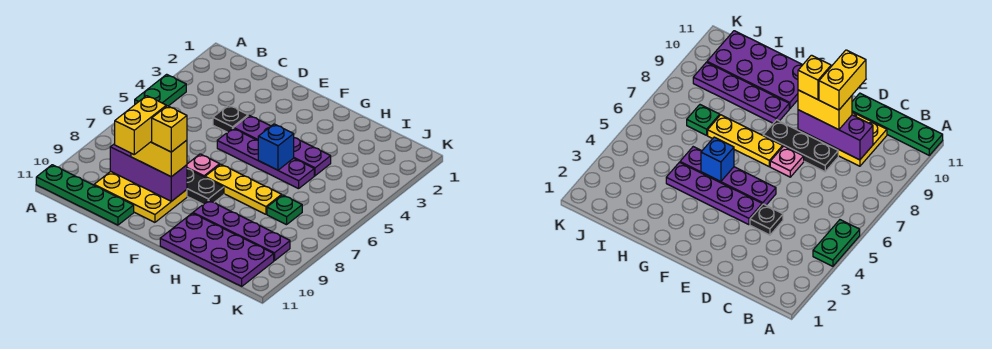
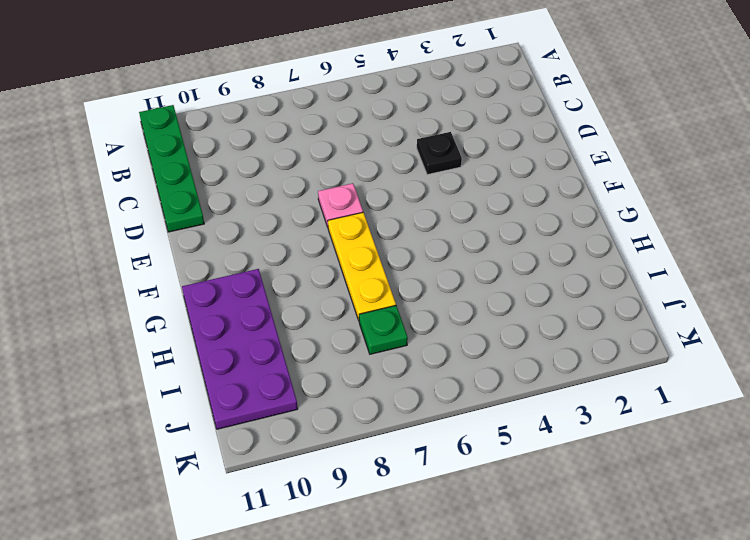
none -> green 1x2 plate [135,74,186,106]
none -> yellow 2x3 plate [94,171,187,222]
none -> black 1x3 plate [187,169,224,204]

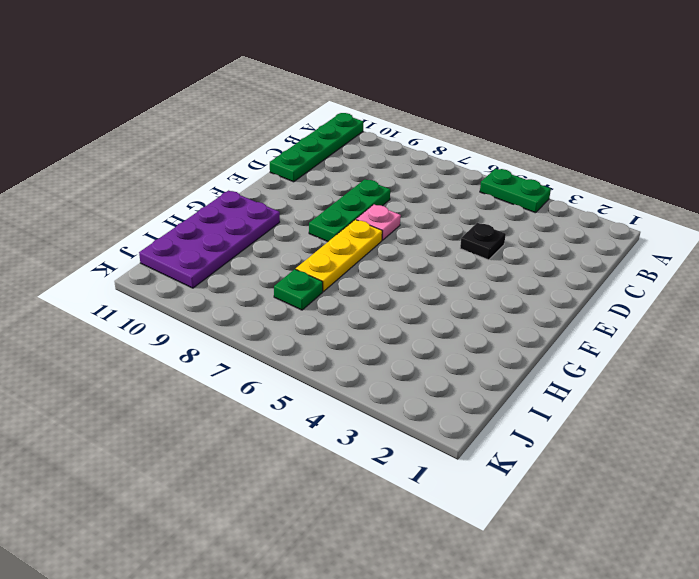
green 1x3 plate [309,179,390,241] -> black 1x3 plate [187,169,224,204]
none -> yellow 2x3 plate [94,171,187,222]
none -> purple 1x4 plate [234,115,331,176]
none -> purple 1x4 plate [217,128,314,189]

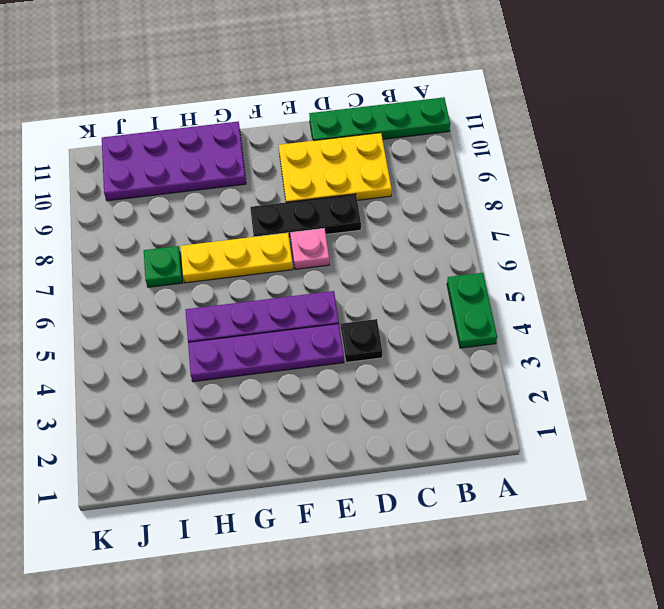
none -> purple 1x4 plate [193,200,290,261]
none -> purple 1x3 brick [110,144,187,201]
none -> blue 1x1 brick [258,124,294,170]

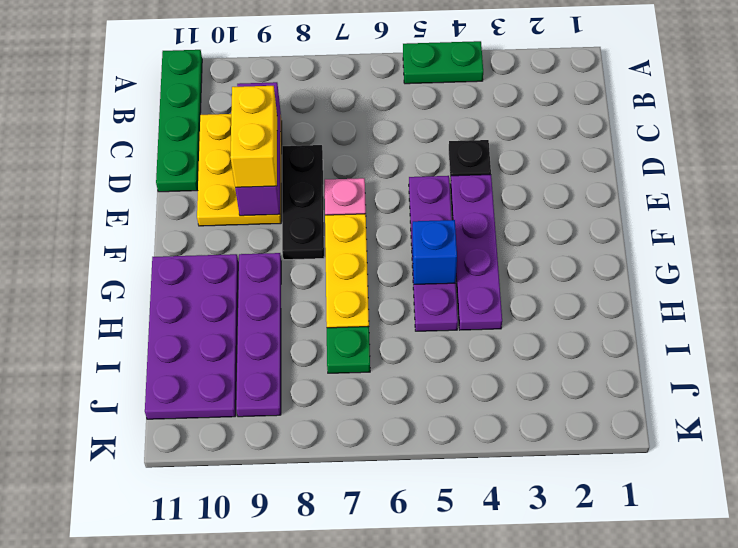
none -> yellow 1x2 brick [115,96,166,154]
none -> yellow 1x1 brick [152,106,187,152]

